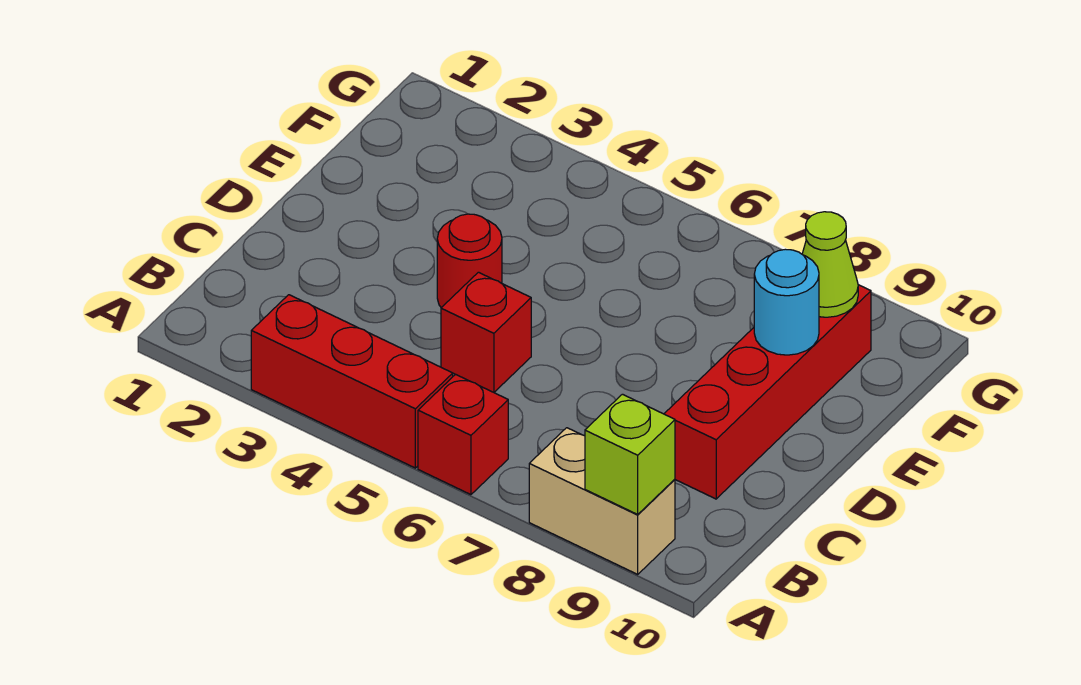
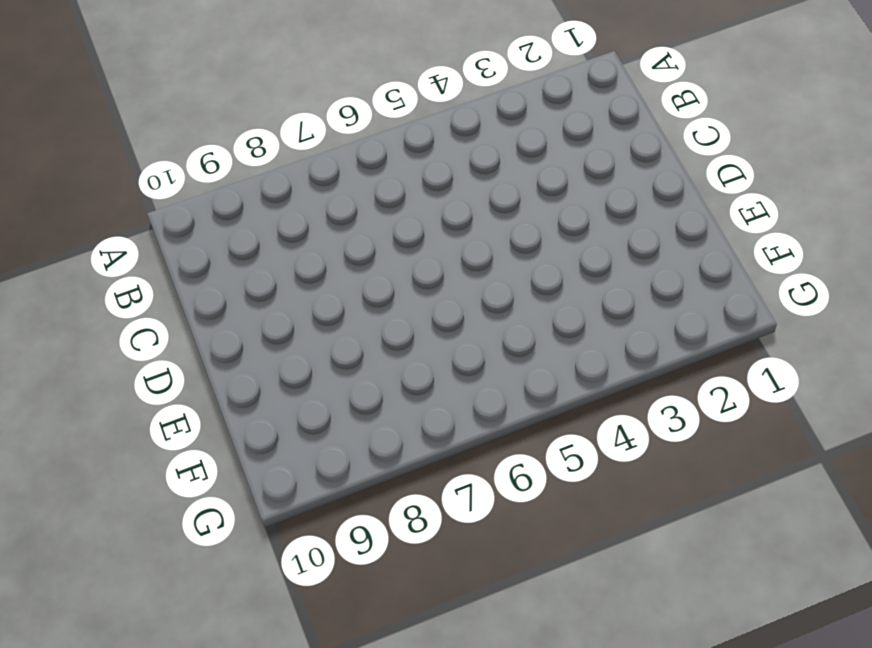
none -> red 1x3 brick [251,295,453,468]
none -> red 1x1 brick [418,374,508,495]

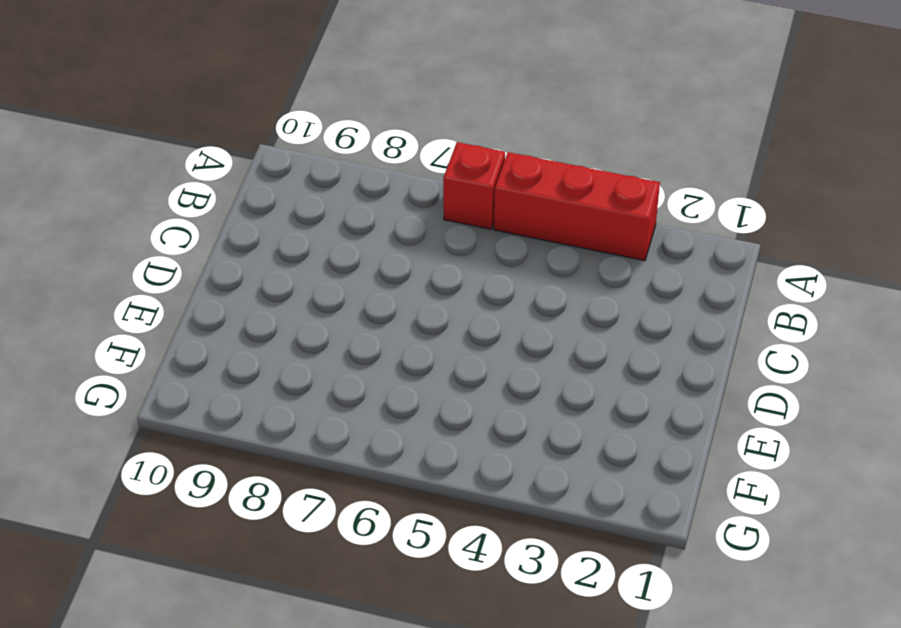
none -> tan 1x2 brick [529,428,675,574]
none -> red 1x1 brick [441,272,531,392]

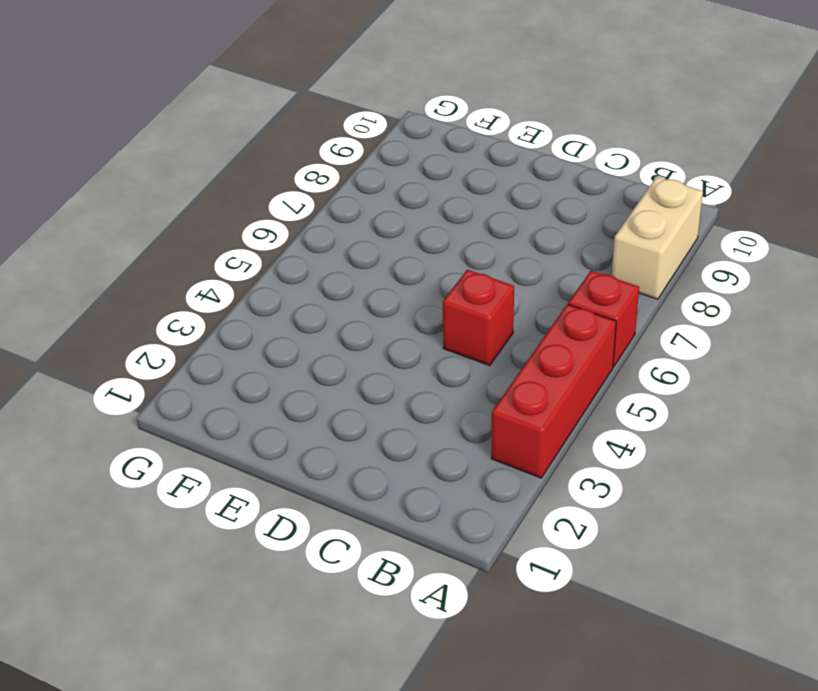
none -> red 1x4 brick [664,285,871,499]
none -> red 1x1 round brick [437,214,502,308]

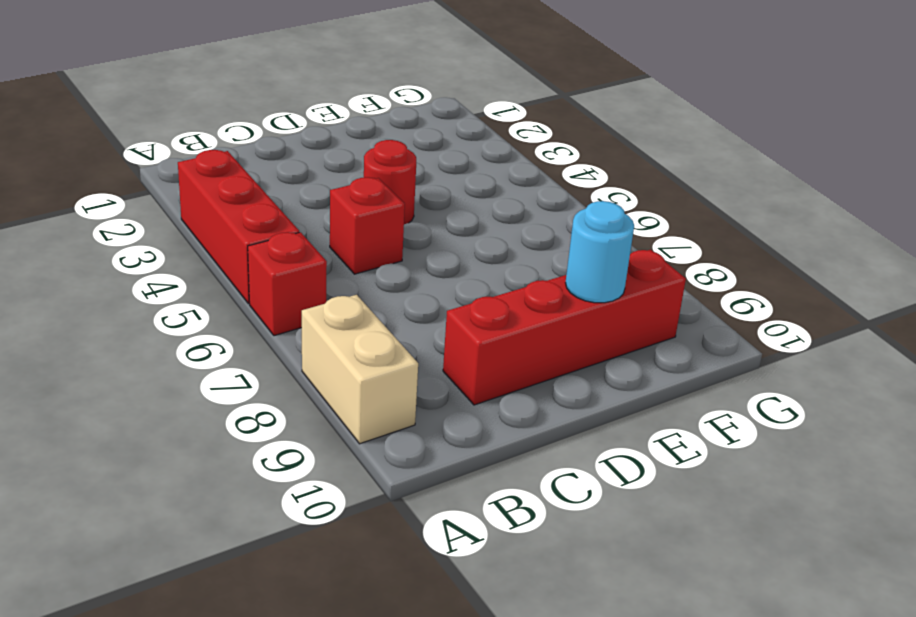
none -> lime 1x1 brick [585,394,675,514]
none -> lime 1x1 cone [802,212,858,317]

